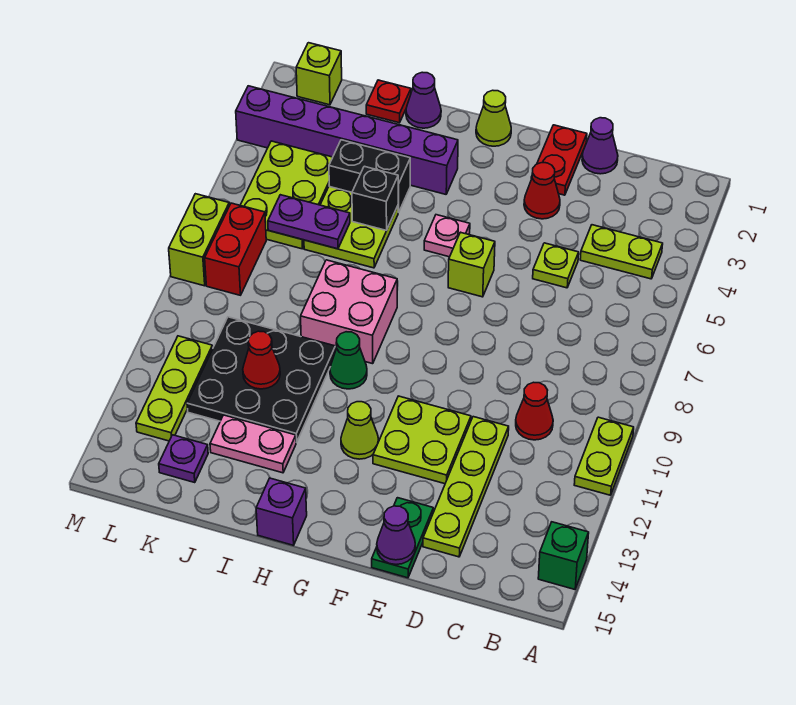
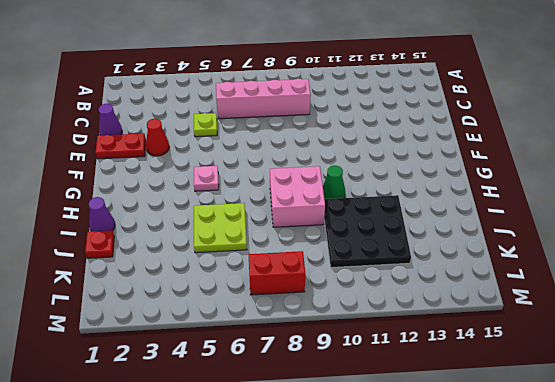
pink 1x4 brick [216,79,311,119] -> none
none -> lime 1x2 plate [574,417,634,495]
none -> green 1x1 brick [538,522,589,589]
none -> lime 1x2 plate [580,225,663,279]
none -> red 1x1 cone [516,382,553,440]

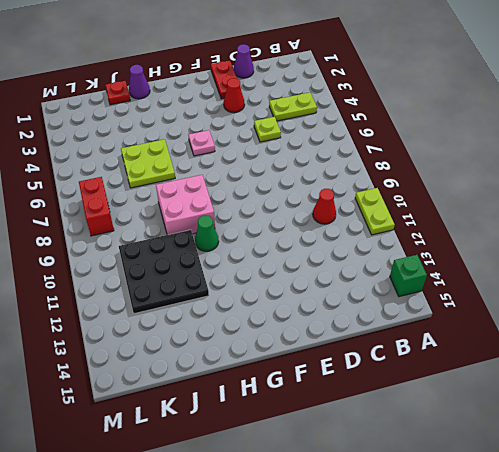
none -> lime 1x4 plate [423,417,509,557]
none -> lime 2x2 plate [373,396,471,484]
none -> green 1x2 plate [372,498,433,578]
none -> lime 1x1 brick [448,232,495,297]

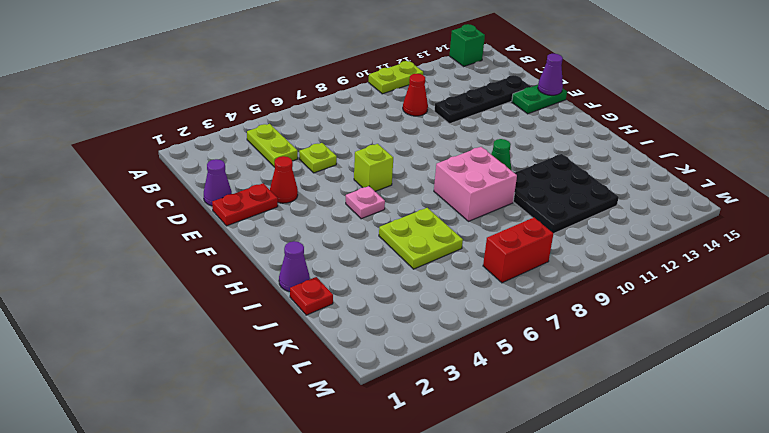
black 1x4 plate [434,75,531,124] -> lime 1x4 plate [423,417,509,557]
none -> lime 2x2 plate [373,396,471,484]
none -> lime 1x1 cone [476,90,511,146]
none -> lime 1x1 cone [341,402,379,459]
none -> purple 1x6 brick [236,86,458,194]

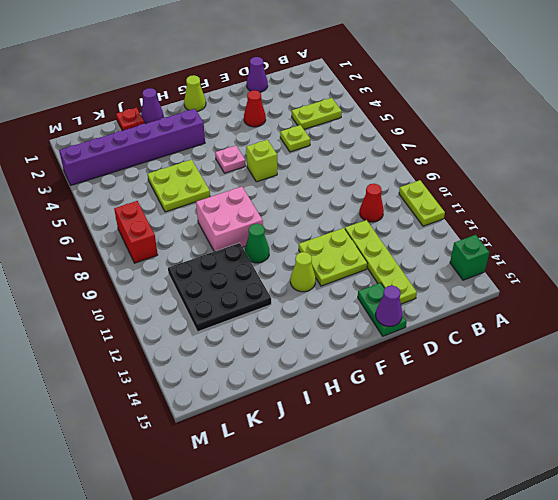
none -> red 1x2 plate [531,125,587,195]
none -> purple 1x1 brick [256,478,307,545]
none -> black 1x2 brick [329,140,410,212]
none -> pink 1x2 plate [210,415,296,473]

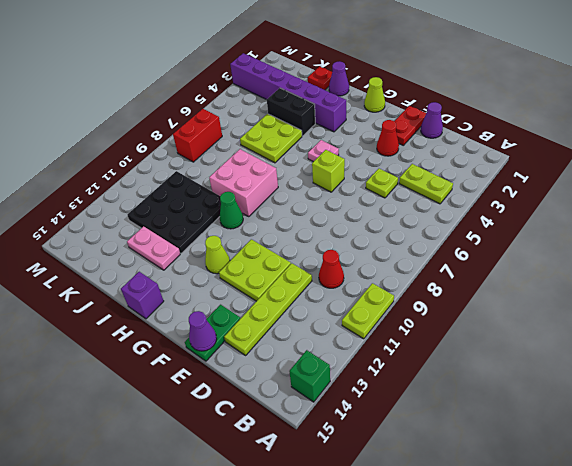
none -> lime 2x3 plate [240,141,333,249]
none -> purple 1x1 plate [159,435,208,483]
none -> lime 1x1 brick [296,43,342,105]
none -> lime 1x3 plate [136,336,213,441]

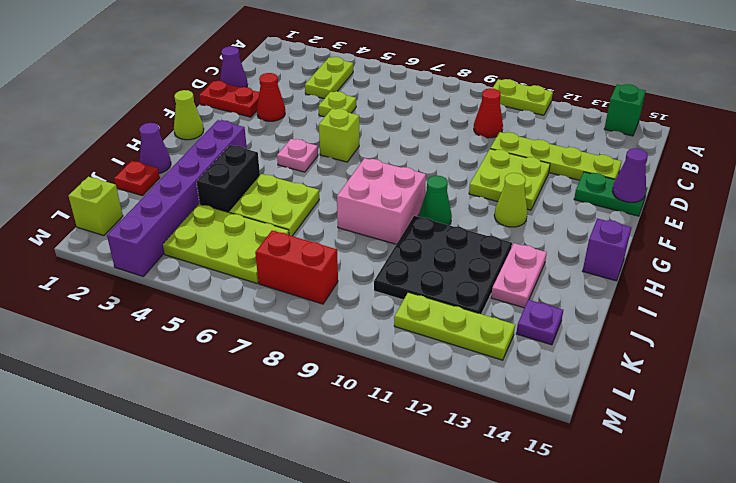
none -> lime 1x2 brick [169,194,229,286]
none -> black 1x1 brick [352,166,398,230]
none -> purple 1x2 plate [268,195,350,249]
none -> red 1x1 cone [243,331,280,389]

